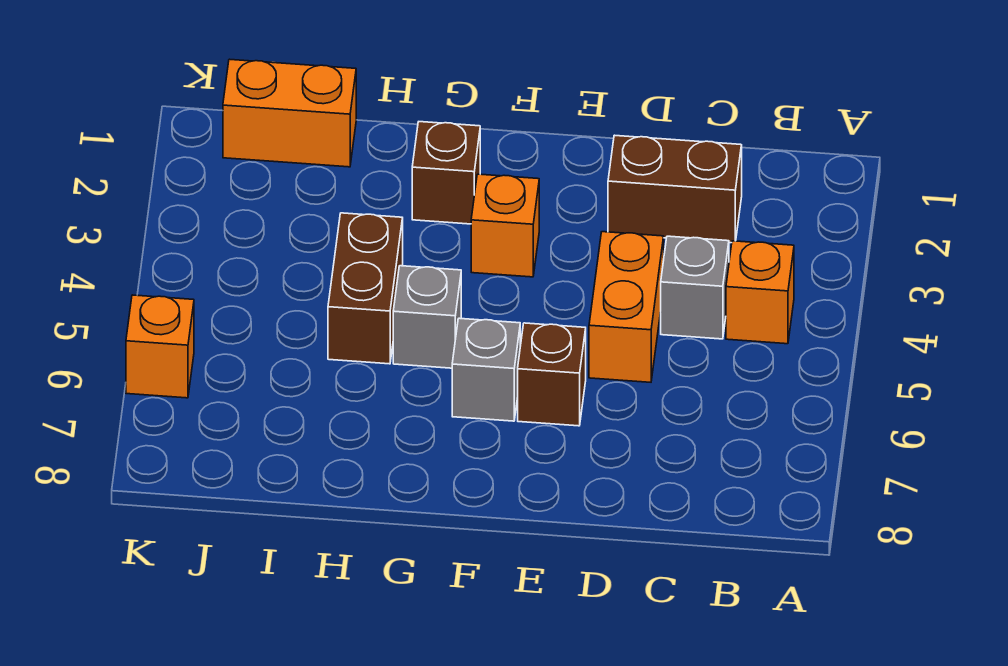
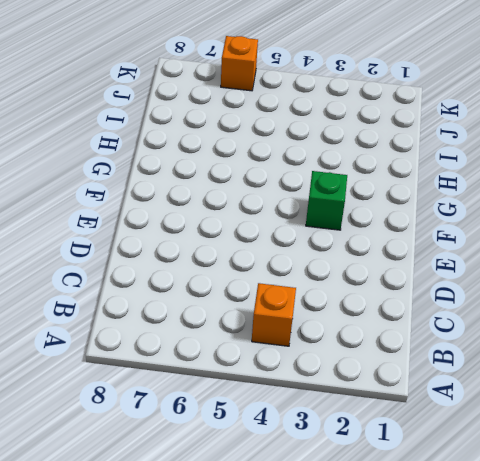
green 1x1 brick [306,171,347,230] -> orange 1x1 brick [471,174,539,277]
none -> brown 1x2 brick [608,135,742,243]
none -> grey 1x1 brick [661,236,729,339]
none -> orange 1x2 brick [589,232,664,382]

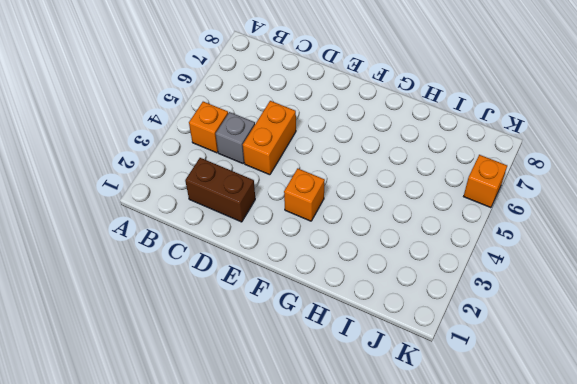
none -> brown 1x1 brick [518,323,586,426]
none -> grey 1x1 brick [452,318,520,421]
none -> brown 1x1 brick [412,122,480,224]

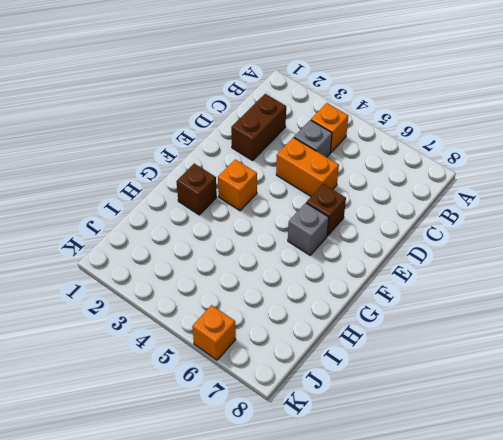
none -> grey 1x1 brick [393,266,461,368]
none -> brown 1x2 brick [328,213,403,364]
none -> orange 1x2 brick [223,59,356,167]

